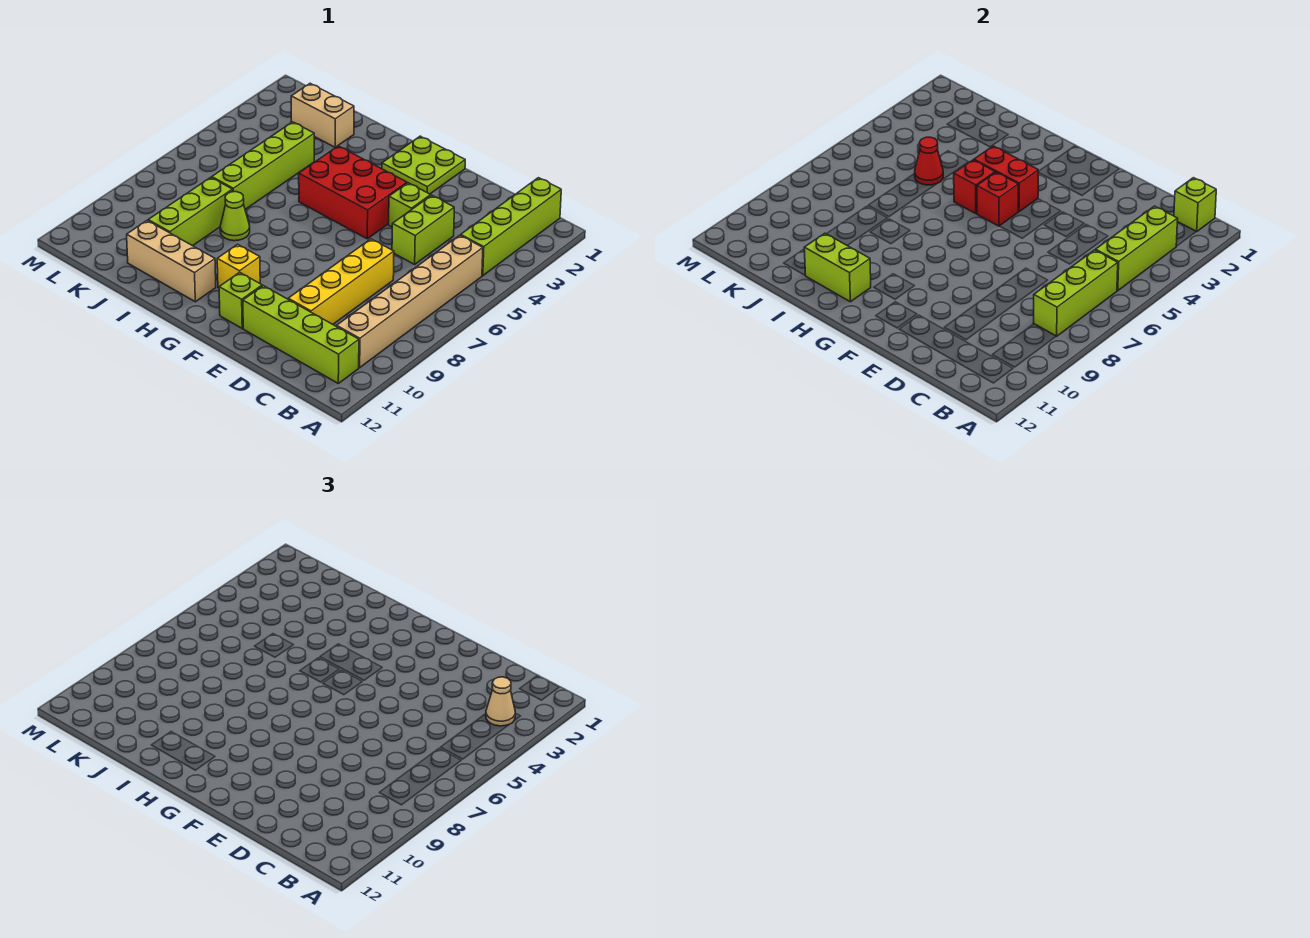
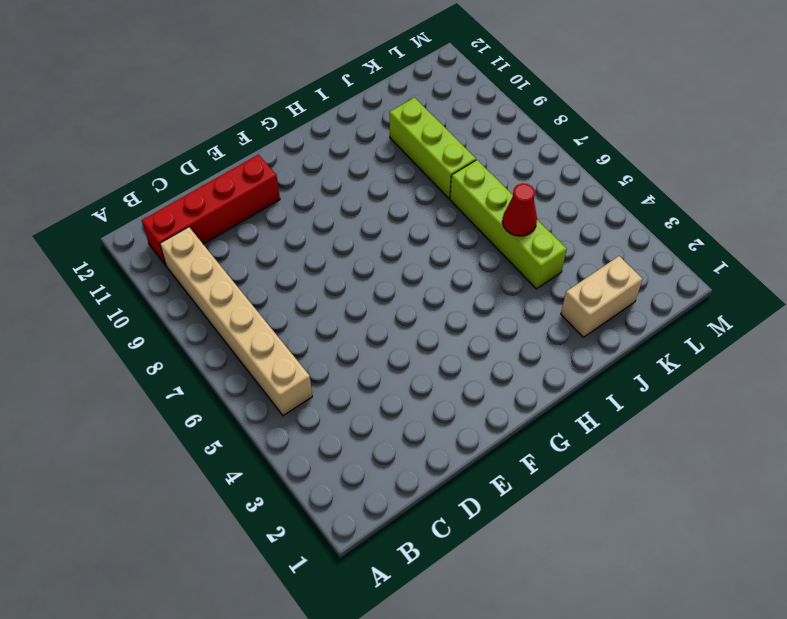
red 1x4 brick [142,155,280,265] -> lime 1x4 brick [243,286,359,383]
none -> lime 1x4 brick [461,178,561,276]
none -> lime 1x2 brick [392,195,454,264]
none -> yellow 1x4 brick [288,239,394,324]

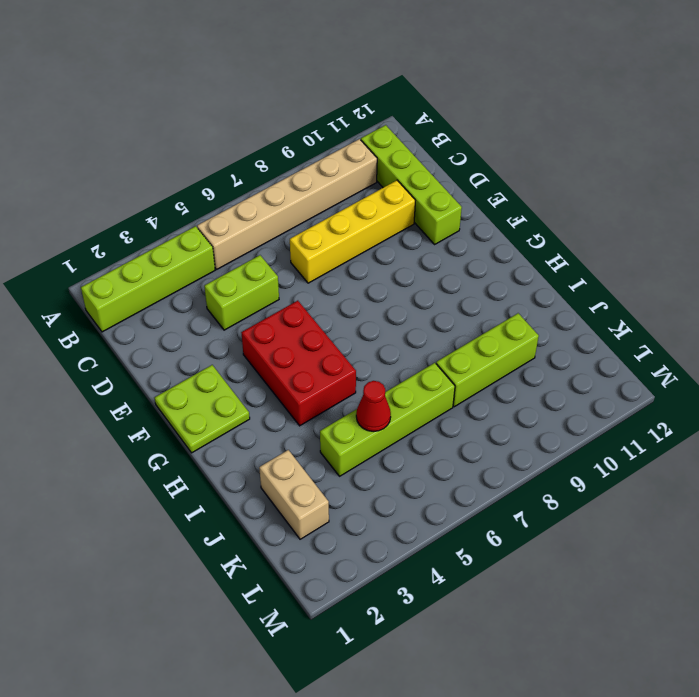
none -> lime 1x1 brick [389,183,431,227]
none -> lime 1x1 brick [219,272,262,328]
none -> yellow 1x1 brick [217,244,260,288]

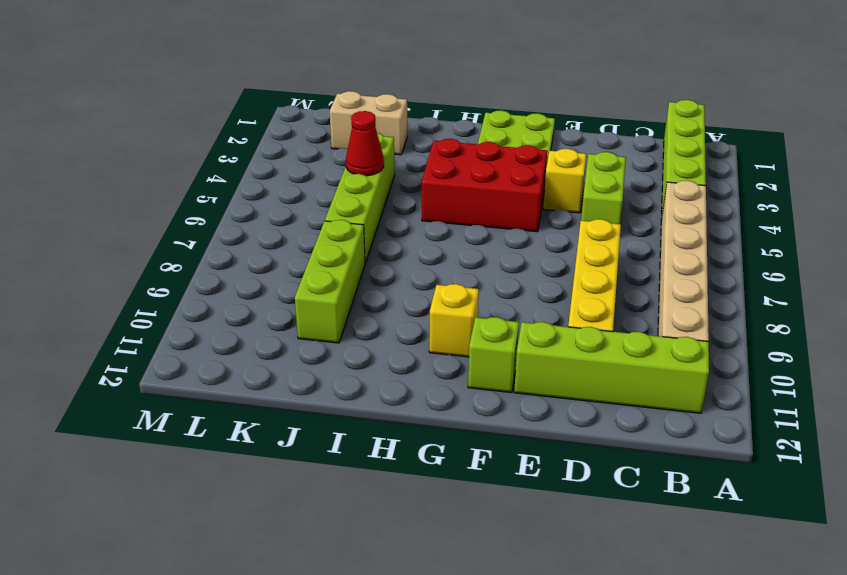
yellow 1x1 brick [543,149,586,213] -> lime 1x1 brick [389,183,431,227]
none -> tan 1x3 brick [127,220,216,302]
none -> lime 1x1 cone [220,192,250,241]
none -> lime 1x1 brick [1174,178,1216,232]

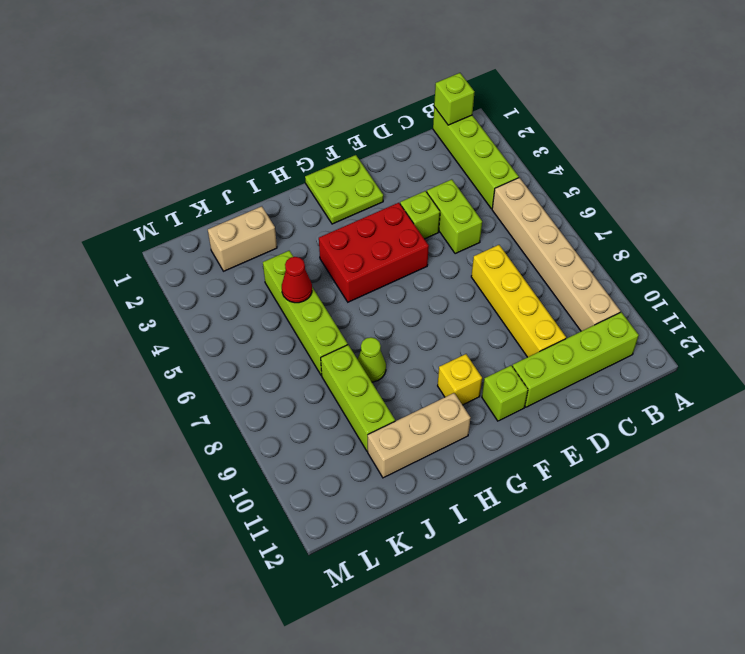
none -> lime 1x3 brick [1096,206,1178,291]
none -> lime 1x3 brick [1033,250,1118,336]
none -> red 1x2 brick [974,146,1038,212]

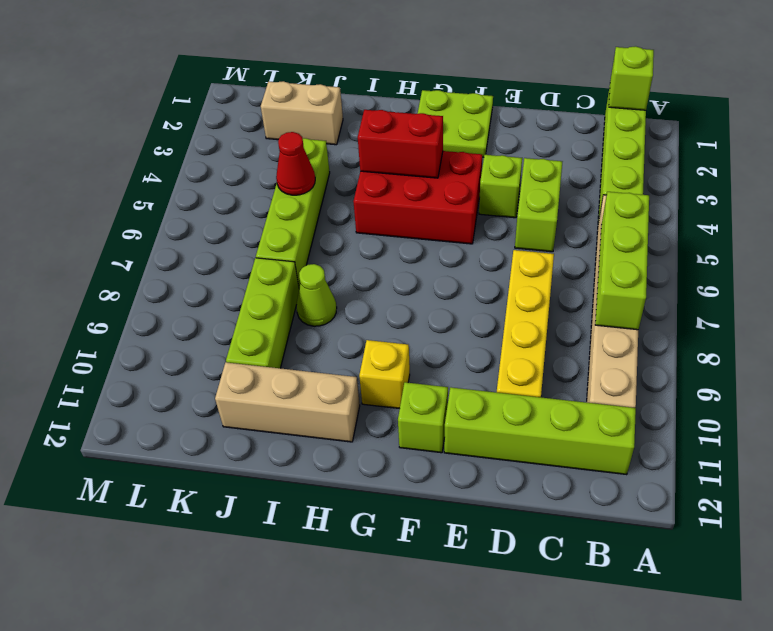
none -> lime 1x3 brick [1096,206,1178,291]
none -> red 1x1 brick [977,172,1018,226]
none -> red 1x1 brick [954,160,995,213]

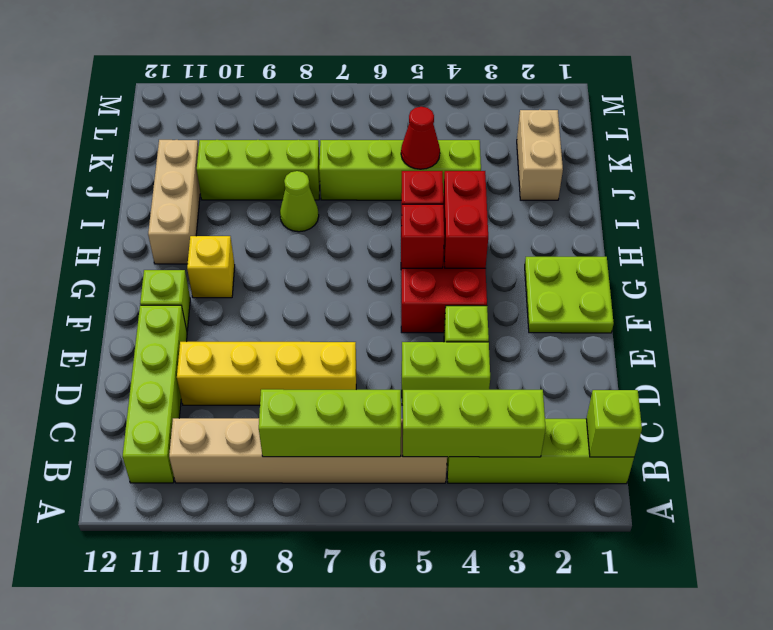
none -> lime 1x2 brick [804,233,871,302]
none -> tan 1x1 cone [486,677,515,726]

